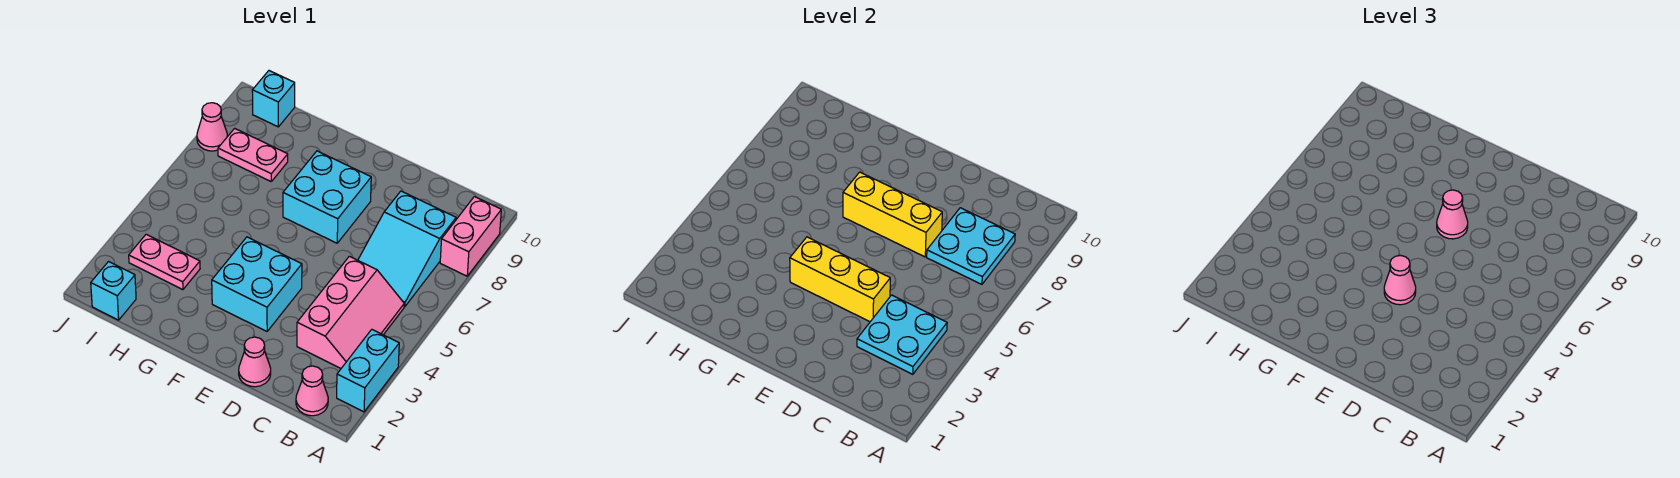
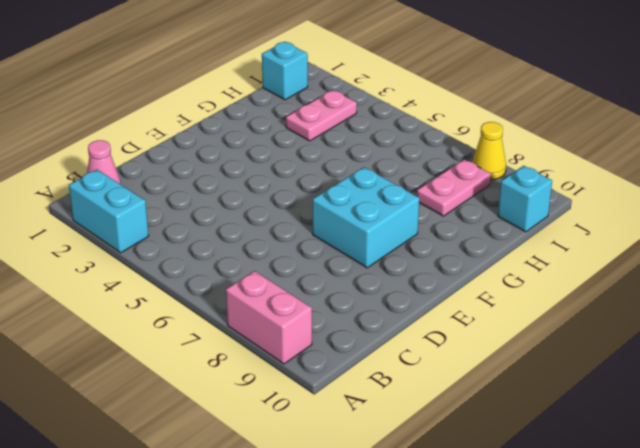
yellow 1x1 cone [472,122,506,180] -> pink 1x1 cone [197,103,227,151]
none -> pink 2x3 slope [297,256,404,368]
none -> cyan 2x3 slope [358,191,456,307]
none -> pink 1x1 cone [239,337,271,387]

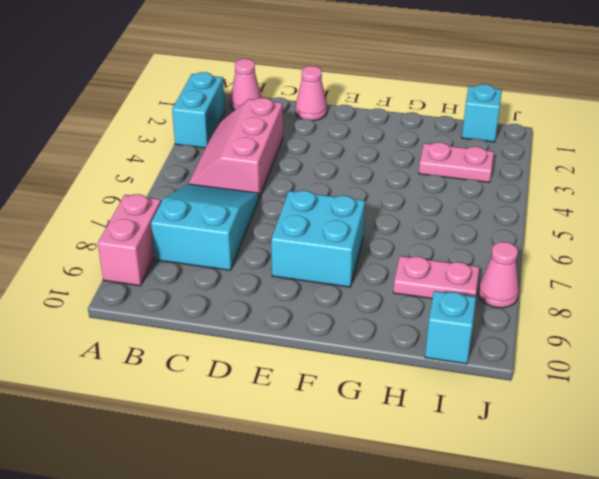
none -> cyan 2x2 brick [212,237,302,331]
none -> cyan 2x2 plate [857,295,947,374]
none -> cyan 2x2 plate [927,208,1015,284]

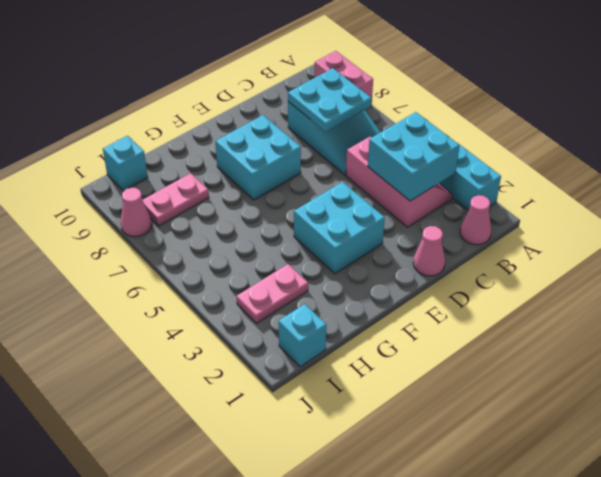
cyan 2x2 brick [368,112,460,201] -> cyan 2x2 plate [857,295,947,374]
none -> yellow 1x3 brick [790,237,890,322]
none -> yellow 1x3 brick [843,172,942,257]
none -> pink 1x1 cone [1384,255,1416,305]

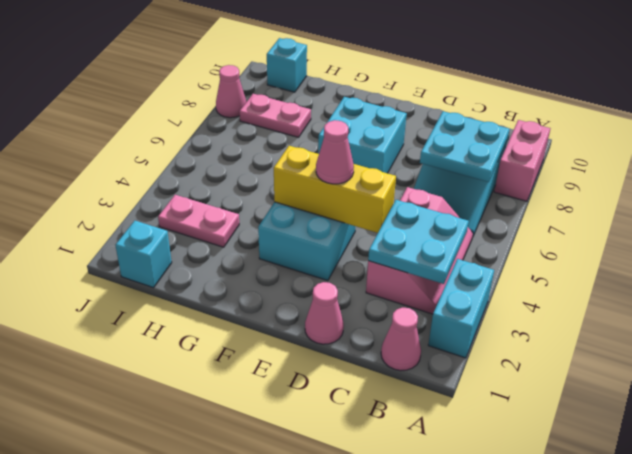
none -> yellow 1x3 brick [843,172,942,257]
none -> pink 1x1 cone [1437,190,1468,239]

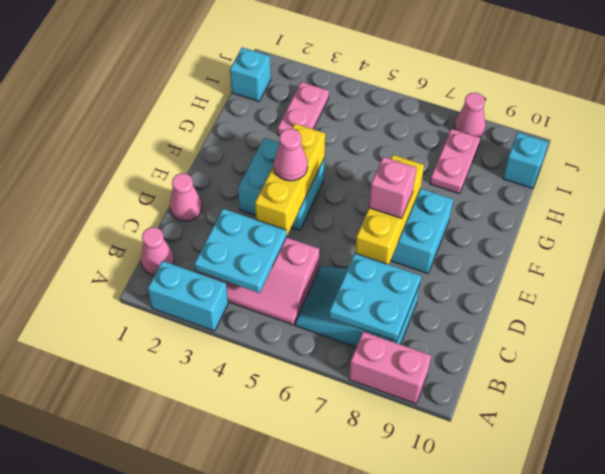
pink 1x1 brick [369,157,416,219] -> pink 1x1 cone [1437,190,1468,239]

